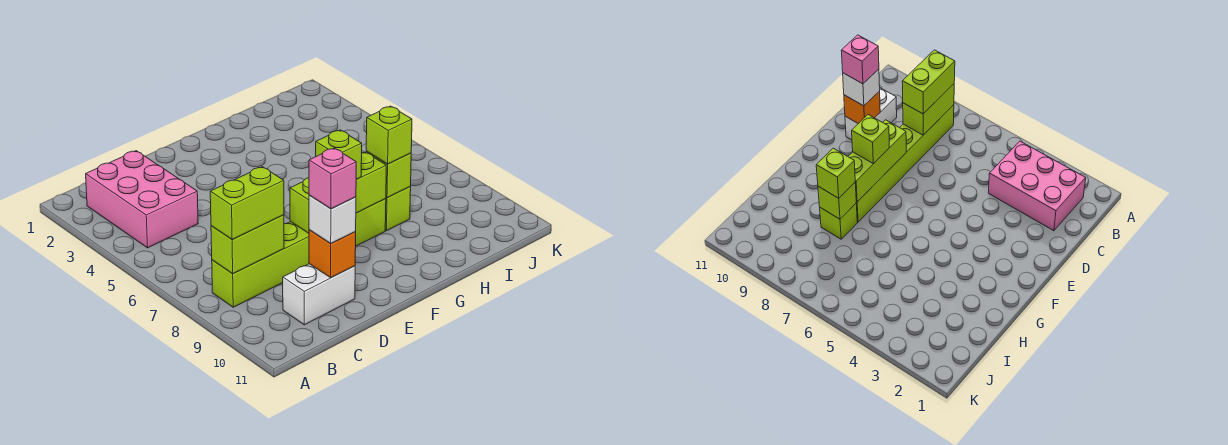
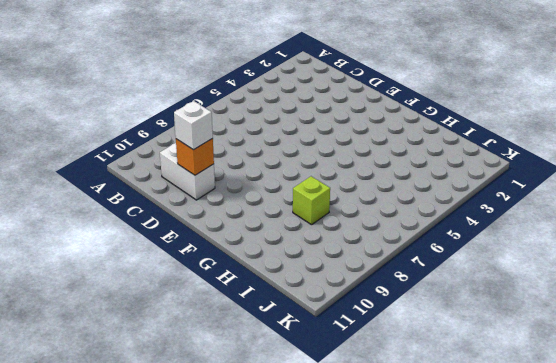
none -> pink 2x3 brick [86,151,198,248]
none -> lime 1x6 brick [212,199,386,307]
none -> lime 1x2 brick [211,215,284,274]

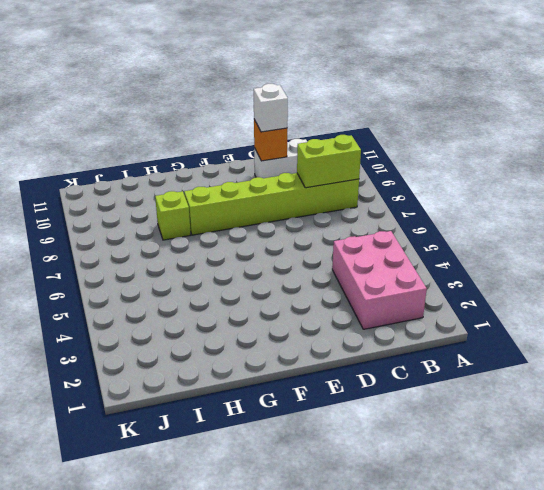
none -> lime 1x3 brick [290,152,386,233]
none -> lime 1x1 brick [366,152,411,198]
none -> lime 1x2 brick [210,167,284,239]

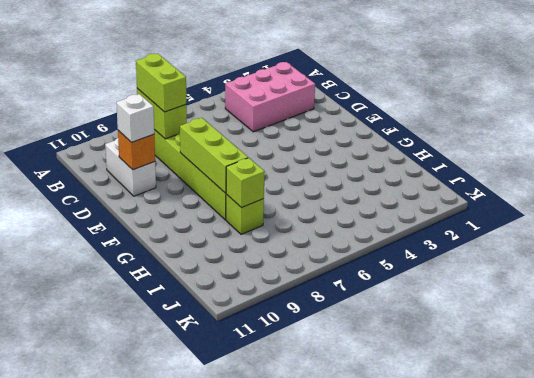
none -> lime 1x1 brick [316,130,362,179]
none -> lime 1x1 brick [366,106,412,164]
none -> pink 1x1 brick [309,148,356,209]

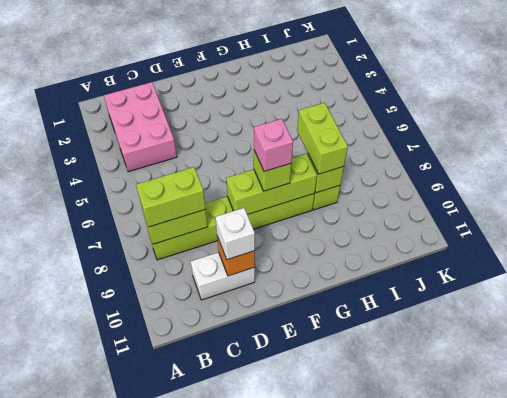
pink 1x1 brick [254,119,293,172] -> pink 1x1 brick moved to [309,148,356,209]
lime 1x2 brick [297,103,348,174] -> lime 1x1 brick [366,106,412,164]

